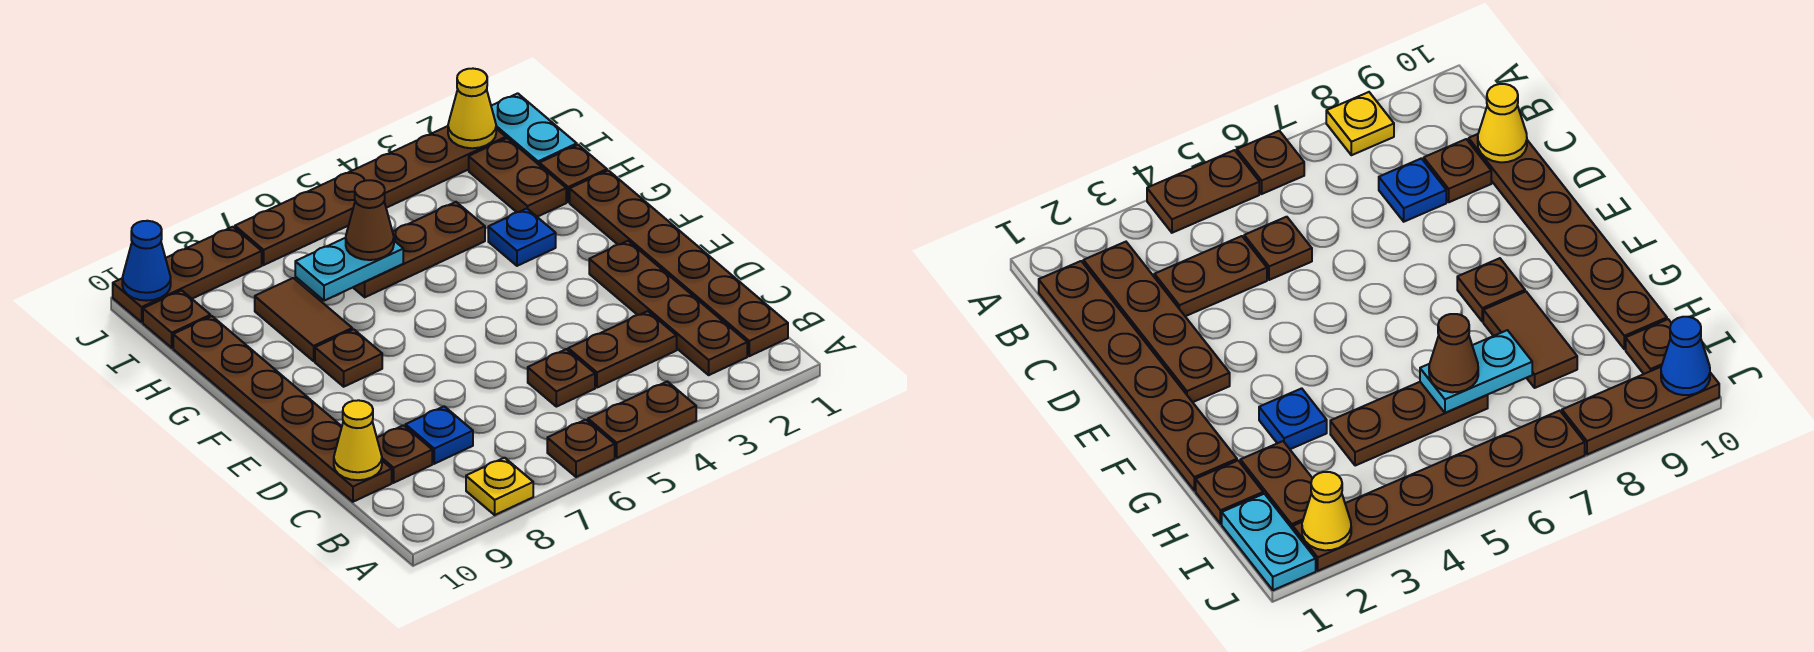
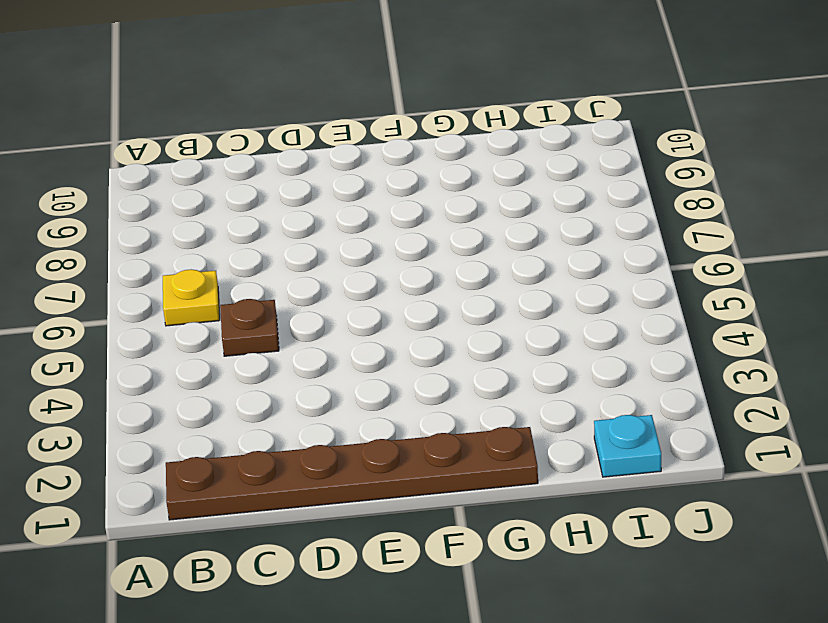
yellow 1x1 plate [163,269,220,326] -> yellow 1x1 plate moved to [466,458,533,515]
cyan 1x1 plate [594,415,661,477] -> cyan 1x2 plate [491,93,577,164]
none -> brown 1x2 plate [588,381,696,458]
none -> brown 1x1 plate [547,420,615,477]
none -> brown 1x4 plate [589,241,747,375]

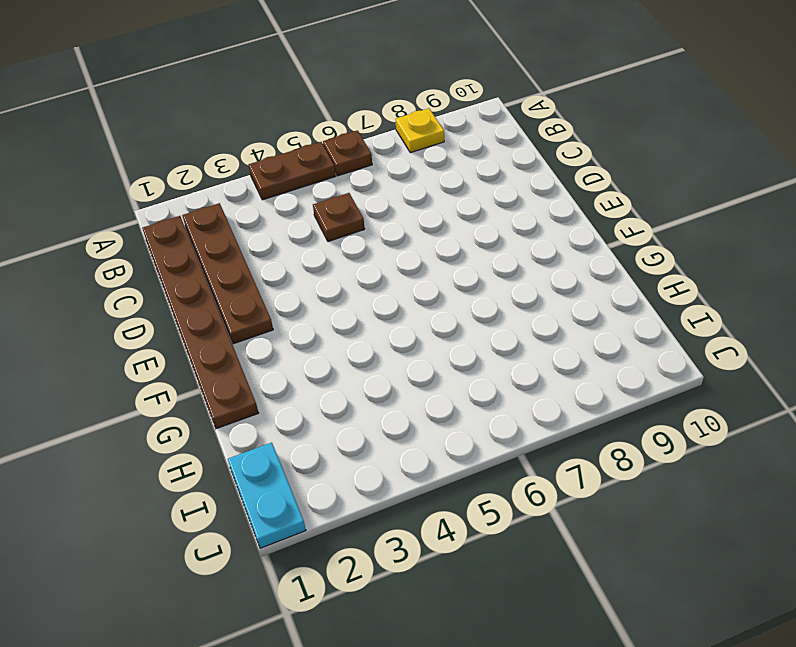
none -> brown 1x2 plate [568,311,677,388]
none -> blue 1x1 plate [406,406,473,464]
none -> brown 1x1 plate [377,425,432,483]

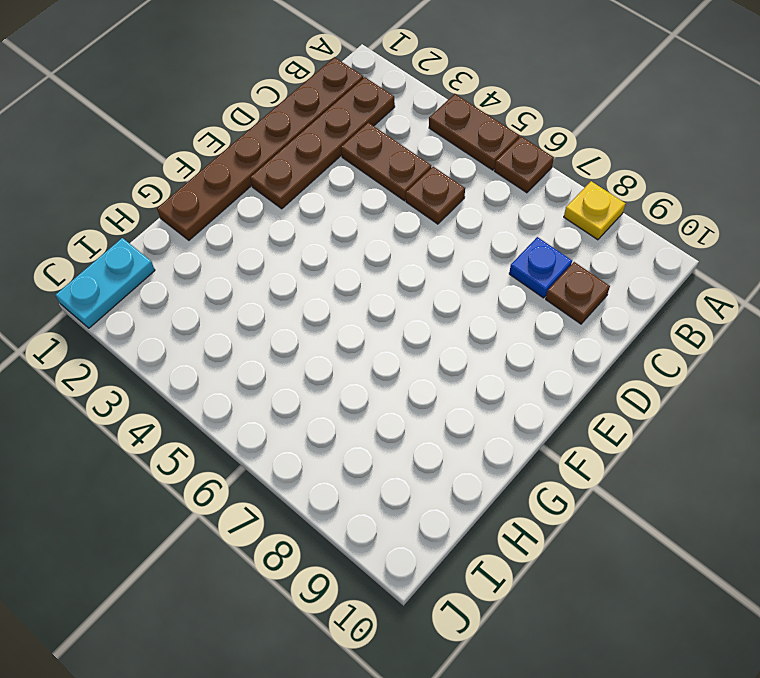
none -> brown 1x6 plate [173,316,392,502]
none -> brown 1x1 plate [315,329,382,387]
none -> blue 1x1 plate [488,209,556,266]

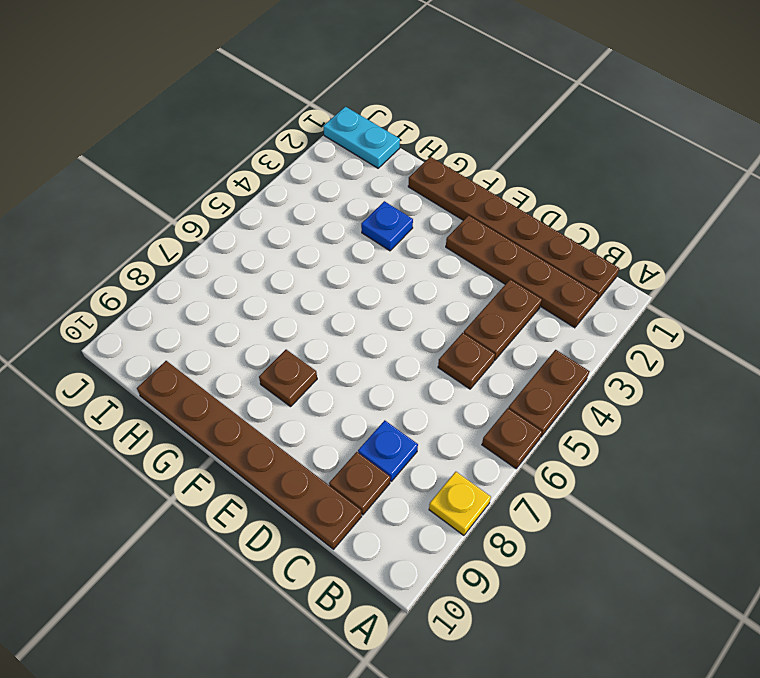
none -> brown 1x2 tile [255,278,352,361]
none -> brown 1x1 plate [539,145,607,202]
none -> brown 1x2 plate [469,138,566,217]

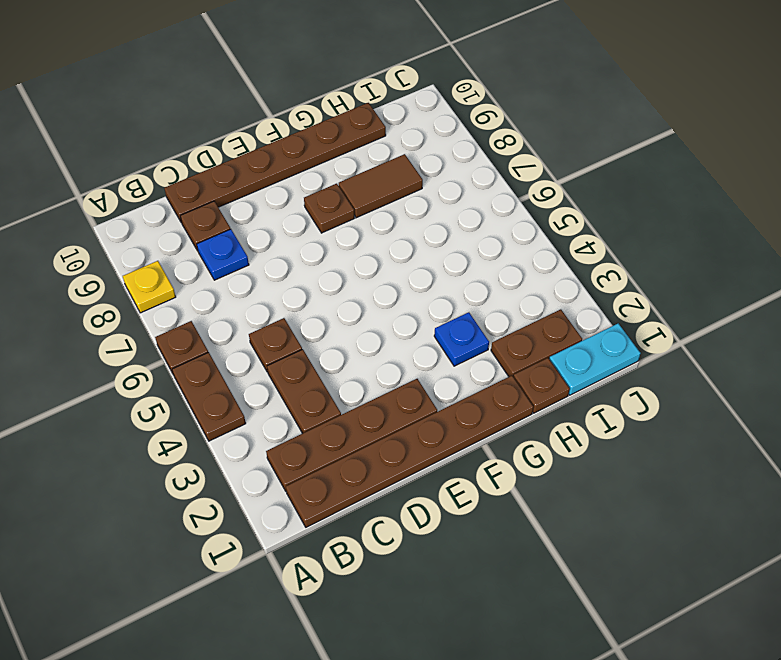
none -> brown 1x3 plate [353,202,485,297]
none -> brown 1x1 plate [143,290,210,348]
none -> brown 1x6 plate [235,126,506,265]

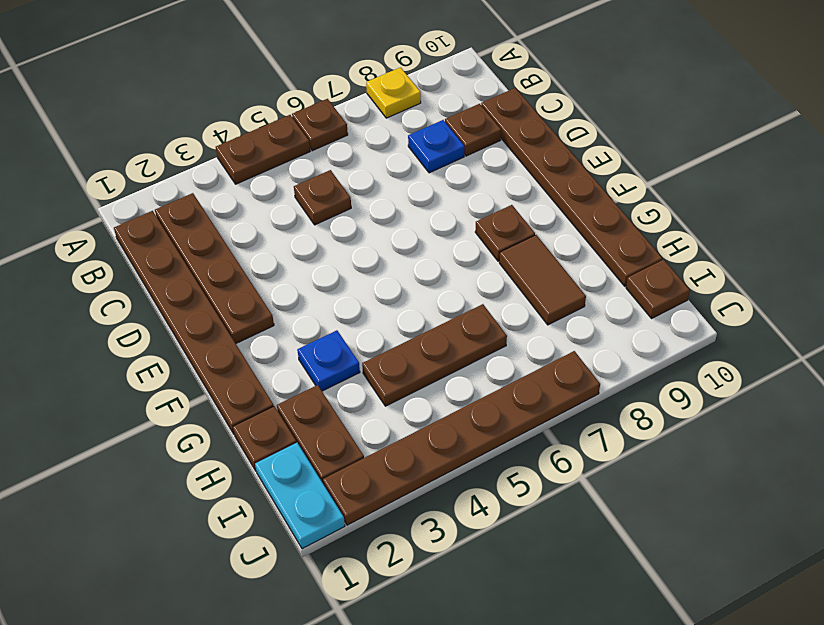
none -> brown 1x2 plate [568,311,677,388]
none -> brown 1x3 plate [113,227,262,322]
none -> yellow 1x1 cone [334,400,382,480]

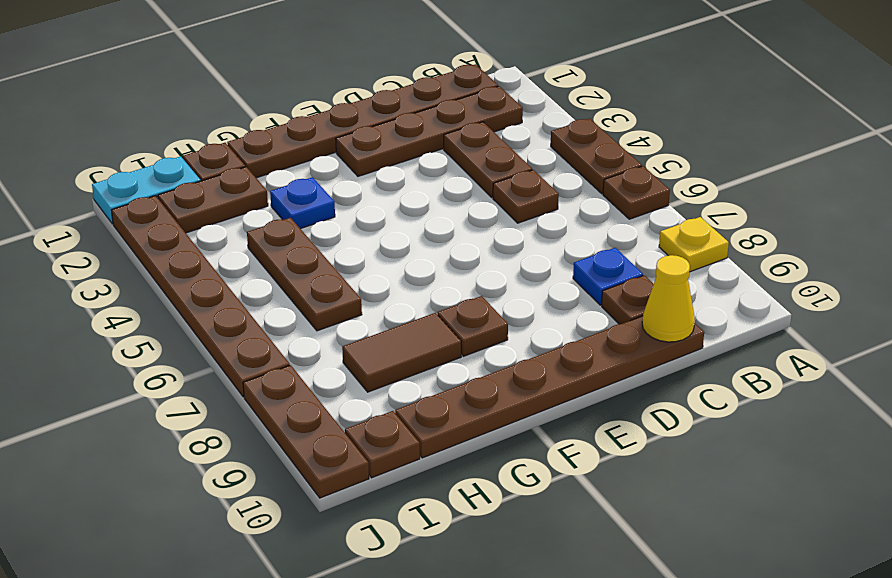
none -> cyan 1x2 plate [295,238,403,301]
none -> yellow 1x1 cone [448,69,496,148]
none -> blue 1x1 cone [122,221,171,301]

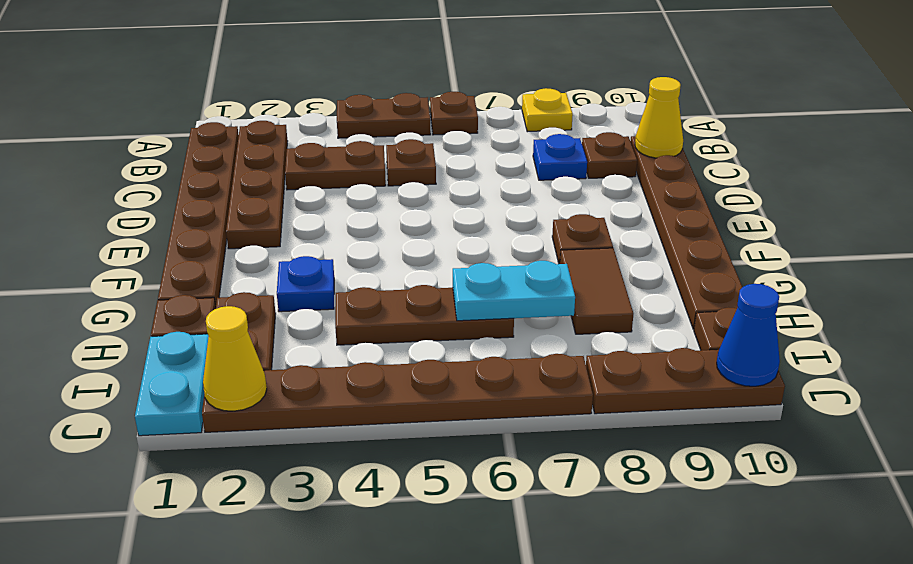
none -> brown 1x1 cone [346,180,394,260]

